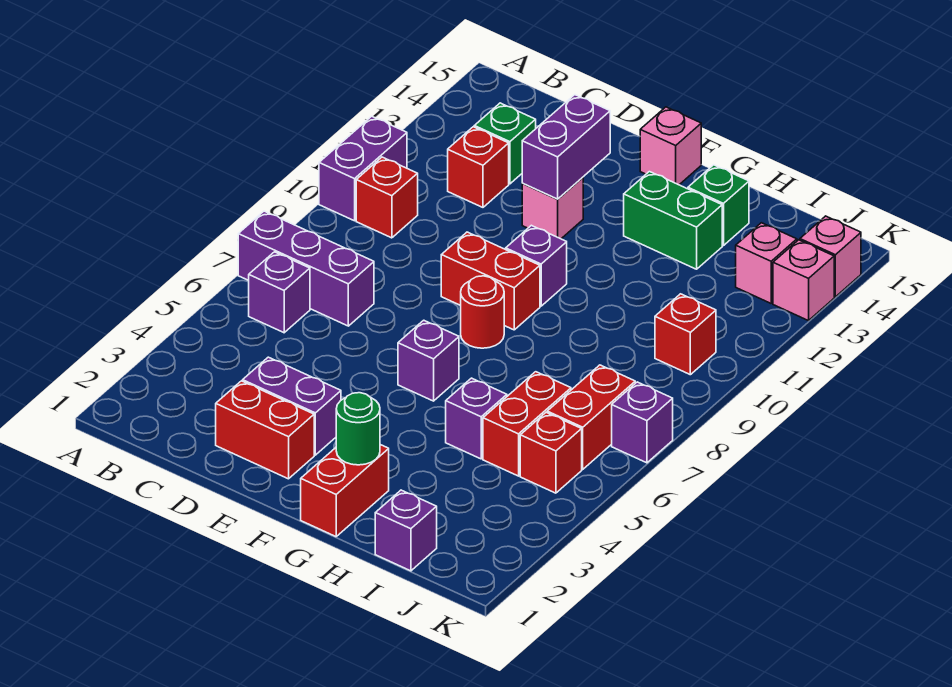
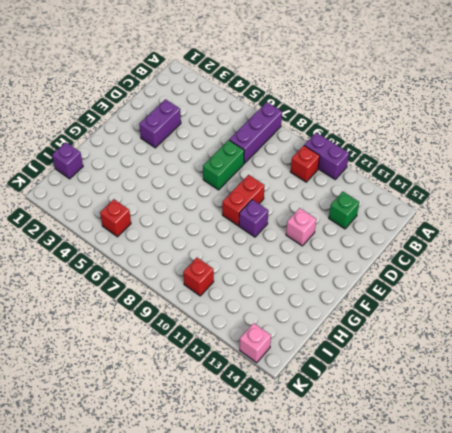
green 1x2 brick [203,140,244,190] -> green 1x2 brick moved to [624,172,722,269]
none -> purple 1x1 brick [249,252,310,333]
none -> red 1x1 brick [448,127,509,207]
none -> red 1x2 brick [216,381,314,479]

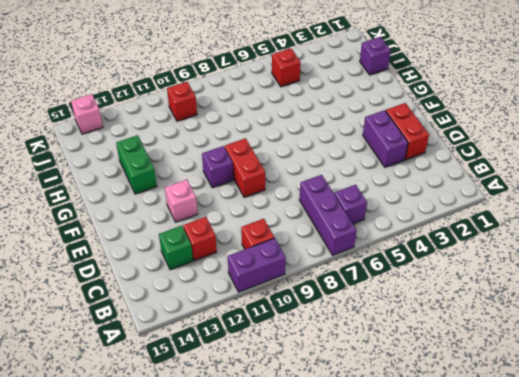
none -> purple 1x1 brick [398,320,459,401]
none -> red 1x1 round brick [461,276,504,348]
none -> pink 1x1 brick [640,107,701,185]

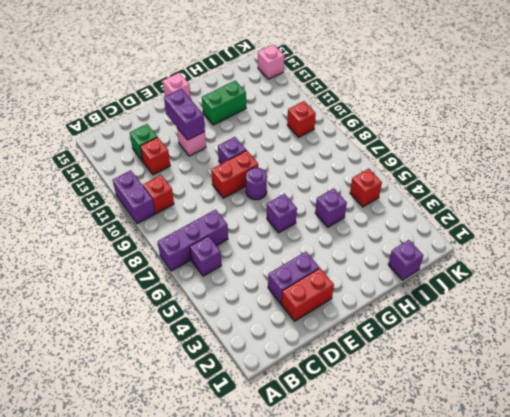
purple 1x1 round brick [246,168,267,200] -> red 1x1 round brick [461,276,504,348]
none -> red 1x2 brick [301,445,389,537]
none -> green 1x1 brick [688,165,749,246]
none -> red 1x2 brick [483,372,571,476]

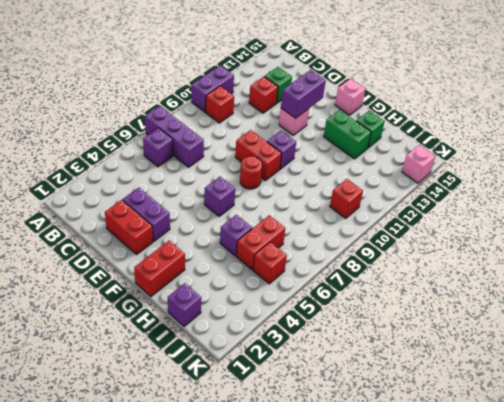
none -> red 1x2 brick [547,365,635,469]
none -> pink 1x1 brick [736,223,797,303]
none -> purple 1x1 brick [612,382,673,463]

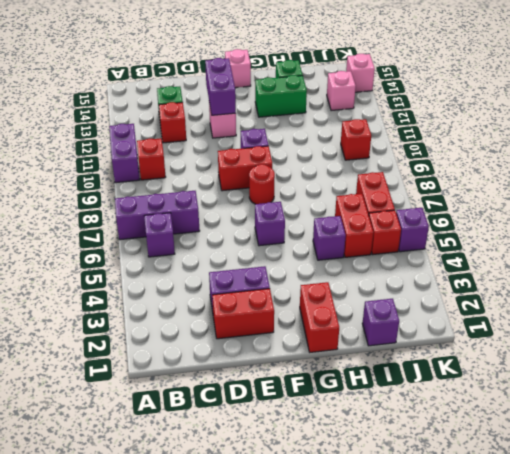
purple 1x1 brick [396,208,429,252] -> purple 1x1 brick moved to [612,382,673,463]
none -> pink 1x1 brick [773,240,834,321]
none -> green 1x1 round brick [336,393,380,465]

